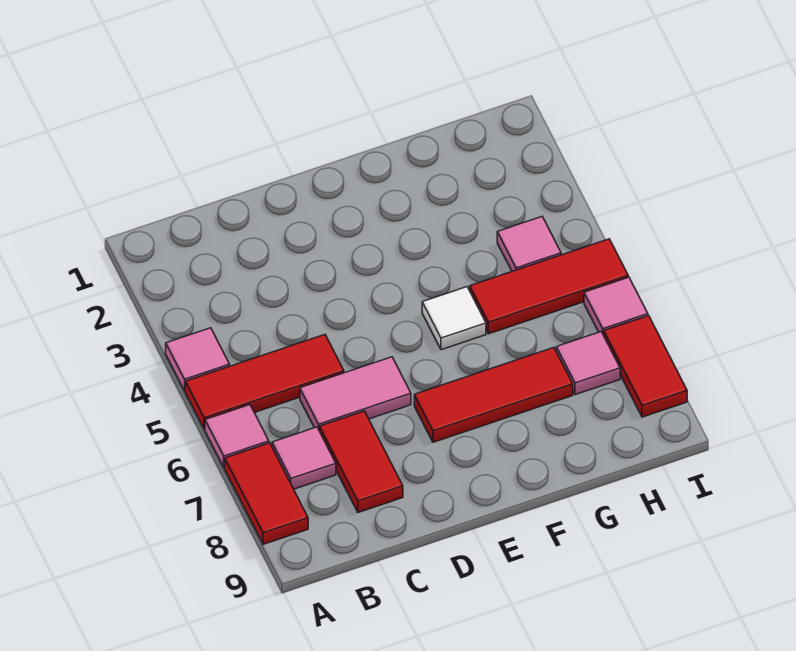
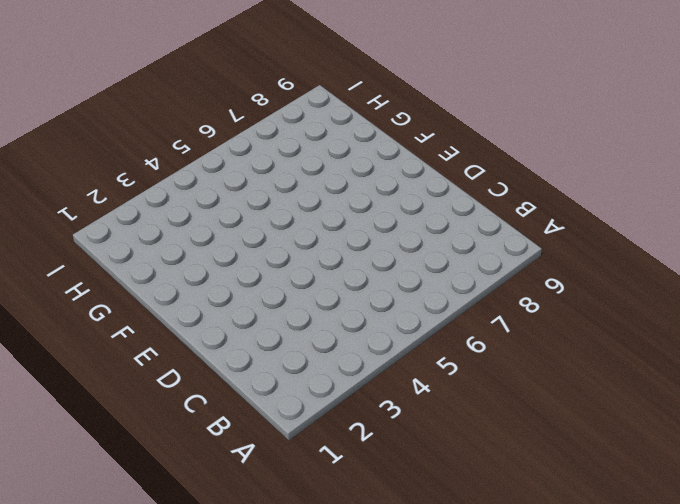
none -> pink 1x1 tile [166,328,230,391]
none -> red 1x3 tile [185,335,344,429]
none -> pink 1x1 tile [205,405,269,468]

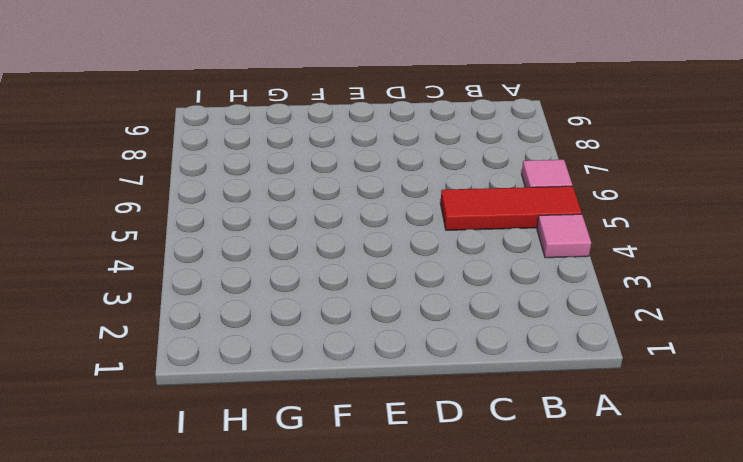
none -> red 1x2 tile [225,443,308,544]
none -> pink 1x1 tile [272,427,336,489]
none -> pink 1x2 tile [300,357,411,429]

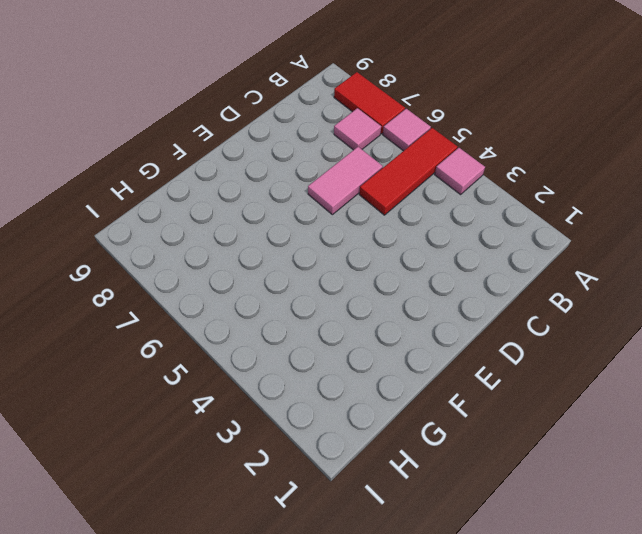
none -> red 1x2 tile [319,411,403,512]
none -> red 1x3 tile [414,348,573,442]
none -> white 1x1 tile [422,287,486,350]

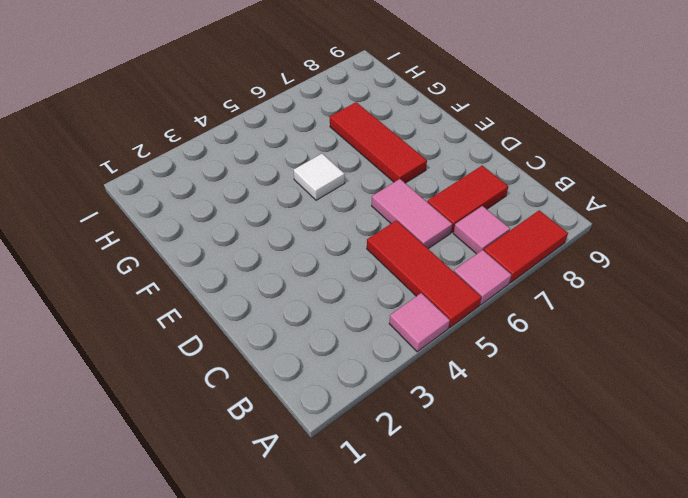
none -> red 1x3 tile [470,239,628,334]
none -> pink 1x1 tile [497,217,561,271]
none -> pink 1x1 tile [556,332,620,395]

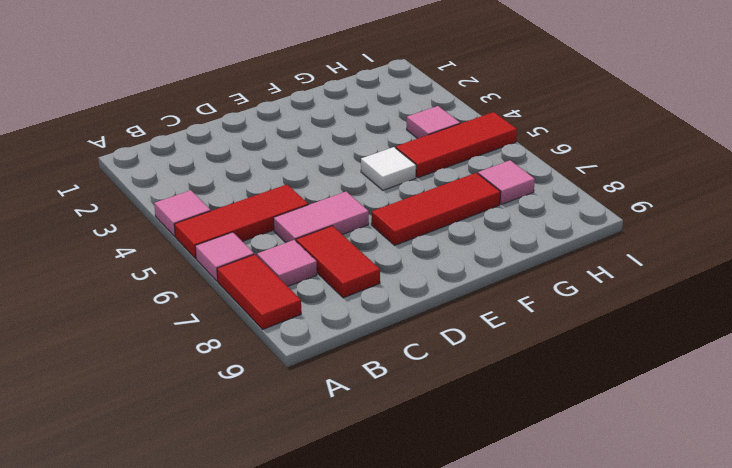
none -> pink 1x1 tile [584,277,648,335]
none -> red 1x2 tile [604,316,687,417]

